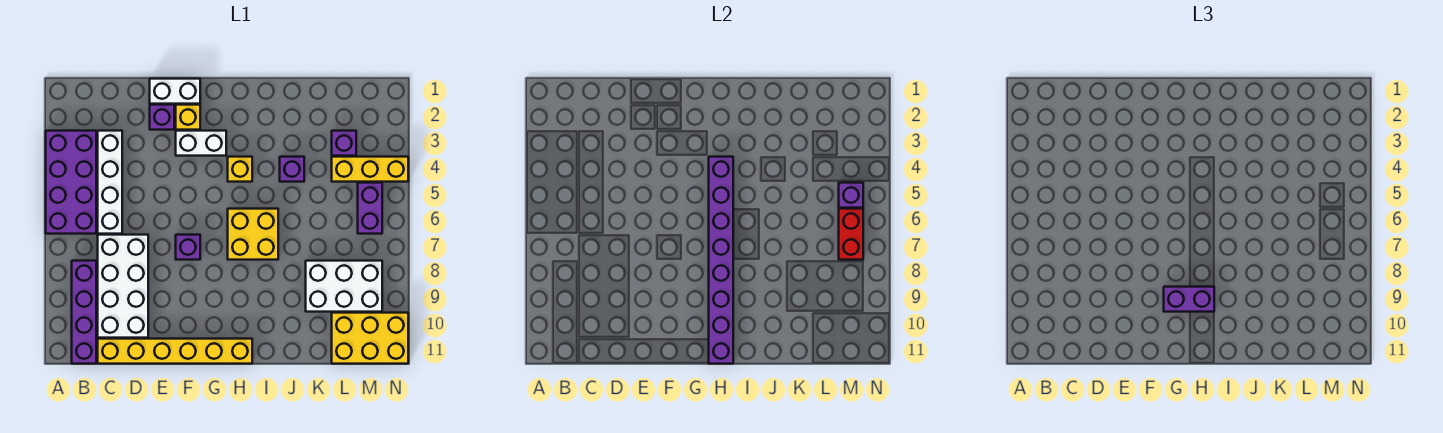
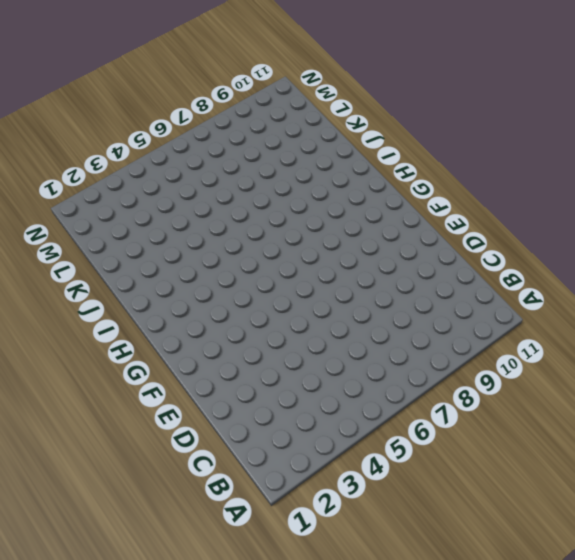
none -> purple 2x4 brick [46,131,96,234]
none -> purple 1x4 brick [72,261,96,364]
none -> white 1x4 brick [98,131,122,234]

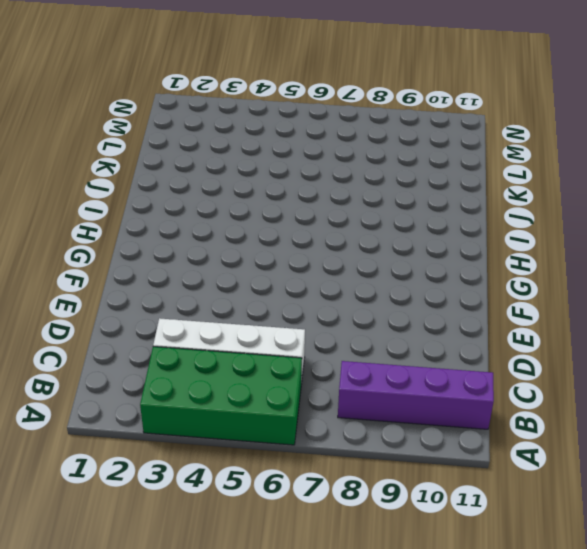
green 2x4 brick [140,347,302,445] -> purple 2x4 brick [46,131,96,234]
none -> white 2x4 brick [98,235,148,338]
none -> yellow 1x6 brick [98,339,252,364]
none -> white 1x2 brick [150,79,200,104]

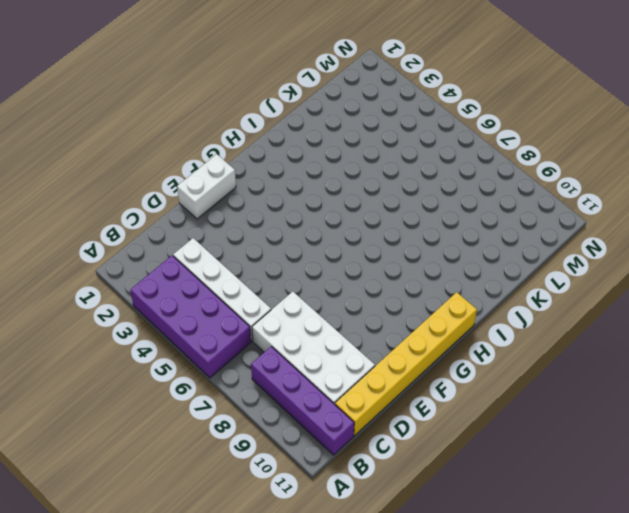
none -> purple 1x1 brick [150,105,174,130]
none -> yellow 1x1 brick [176,105,200,130]
none -> white 1x2 brick [176,131,226,156]

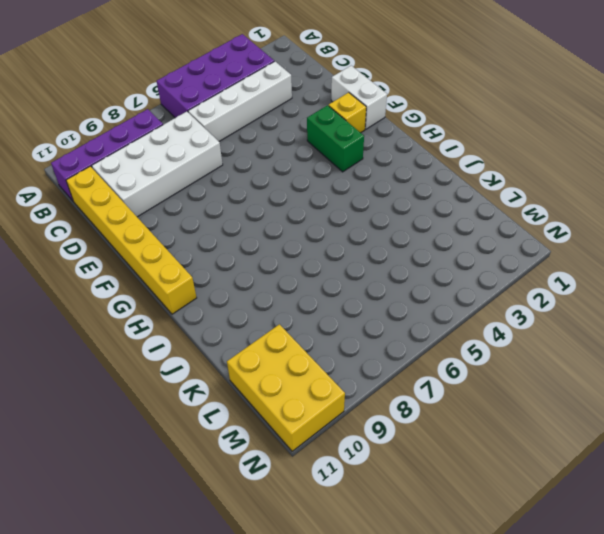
green 1x2 brick [307,105,364,172] -> white 1x2 brick [176,131,226,156]
none -> purple 1x1 brick [150,105,174,130]
none -> purple 1x1 brick [176,235,200,260]
none -> yellow 1x1 brick [228,157,252,182]

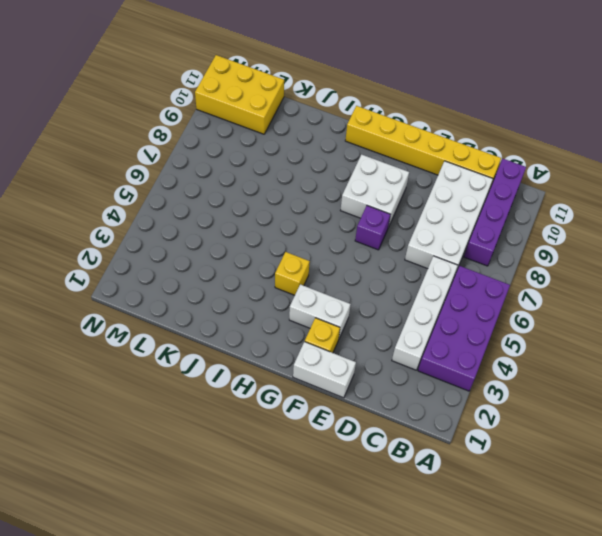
white 2x2 brick [341,155,409,227] -> none
none -> purple 1x1 brick [150,105,174,130]
none -> yellow 2x2 brick [228,209,278,260]
none -> purple 1x1 brick [280,157,304,182]

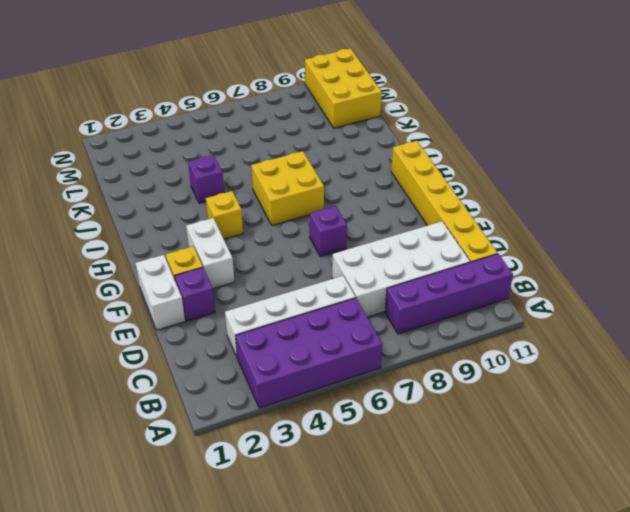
none -> white 2x3 brick [306,261,382,312]
none -> purple 1x1 brick [332,131,356,156]
none -> yellow 1x3 brick [332,157,408,182]

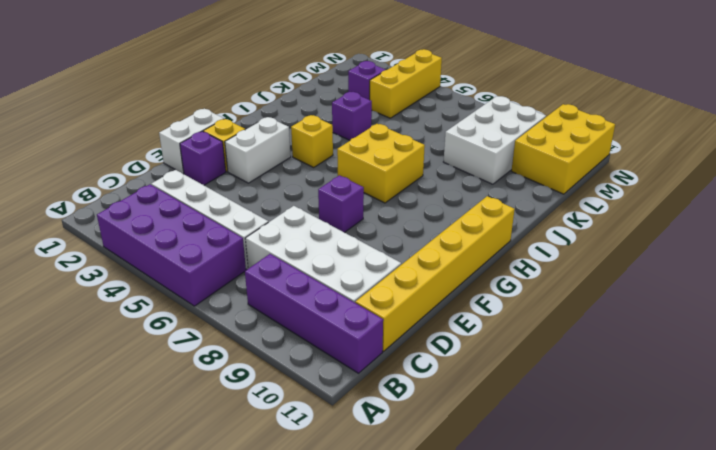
none -> purple 1x2 brick [358,183,382,234]
none -> purple 1x8 brick [709,157,733,364]
none -> purple 1x1 brick [839,183,863,208]

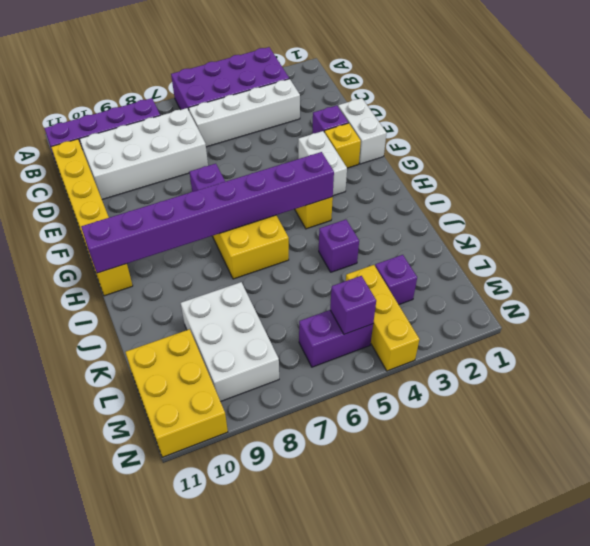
none -> red 1x2 brick [839,209,863,260]
none -> purple 1x2 brick [1164,287,1214,312]

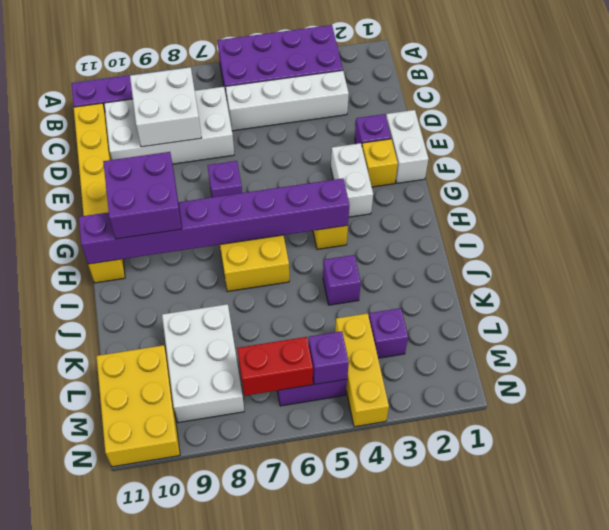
white 2x2 brick [130,67,202,147] -> none
purple 2x2 brick [103,152,182,239] -> purple 1x2 brick [1164,287,1214,312]

